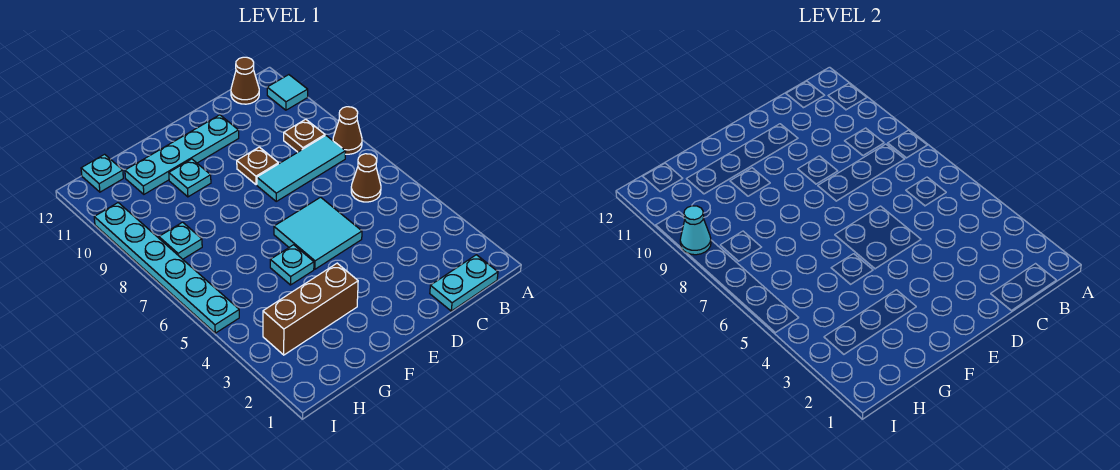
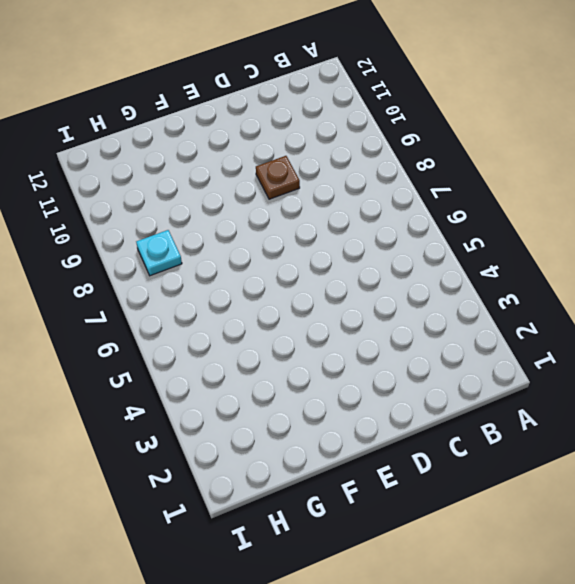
none -> brown 1x1 cone [333,107,362,154]
none -> cyan 1x1 tile [267,75,308,110]
none -> cyan 1x2 plate [430,255,498,311]

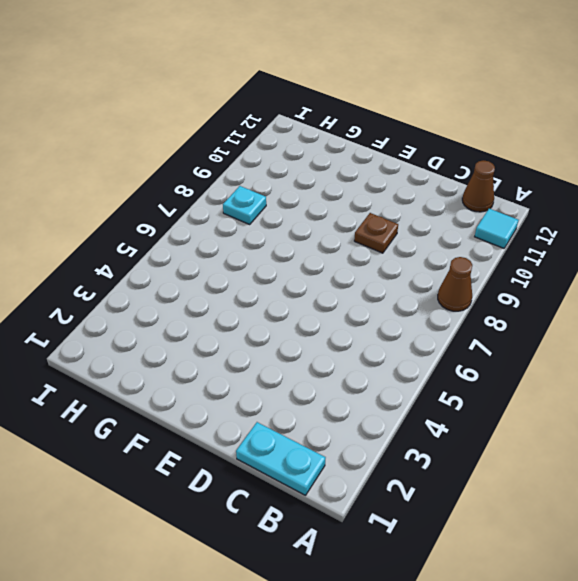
none -> brown 1x1 cone [351,154,381,202]
none -> cyan 1x3 tile [257,136,346,201]
none -> brown 1x1 plate [284,119,325,152]

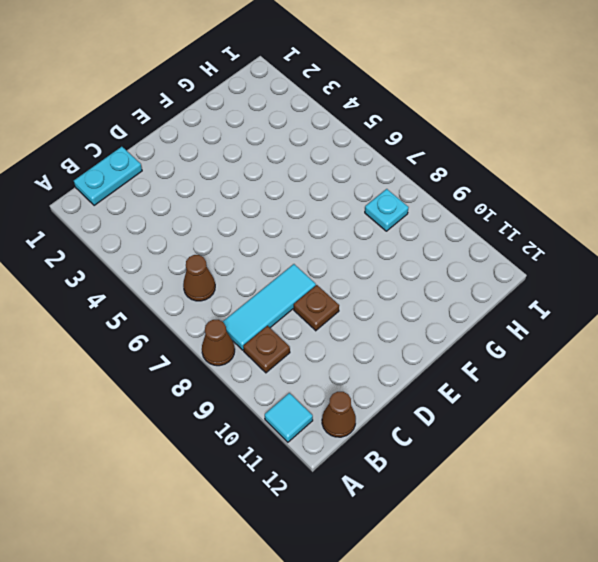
none -> cyan 2x2 tile [274,197,362,269]
none -> cyan 1x4 plate [125,115,239,194]
none -> brown 1x3 brick [263,263,358,355]

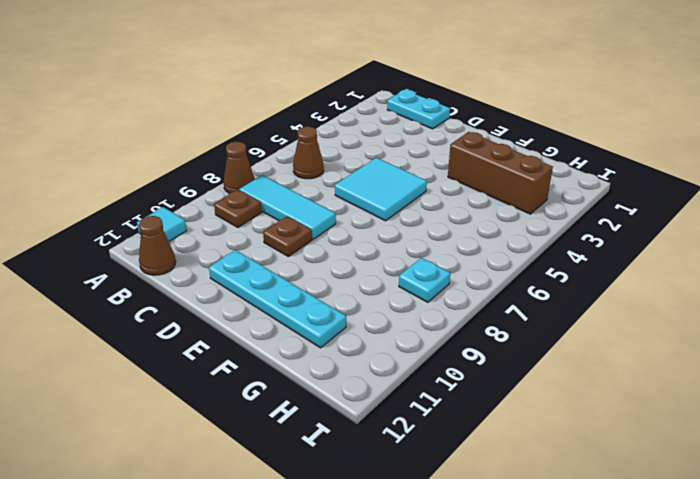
none -> cyan 1x1 plate [270,245,314,285]
none -> cyan 1x1 plate [169,159,211,197]
none -> cyan 1x1 plate [81,154,123,192]

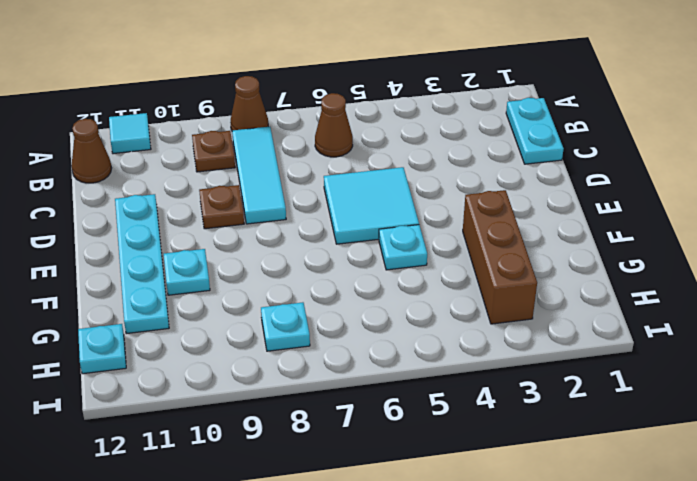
none -> cyan 1x6 plate [94,203,239,333]
none -> cyan 1x1 cone [680,206,711,255]

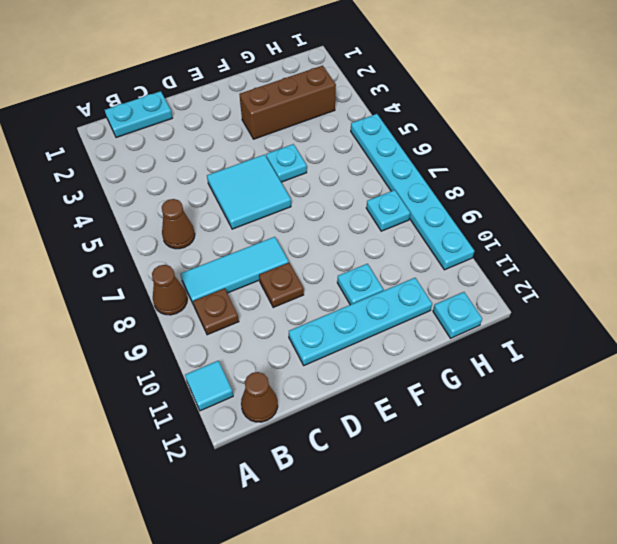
none -> cyan 1x1 cone [680,206,711,255]

